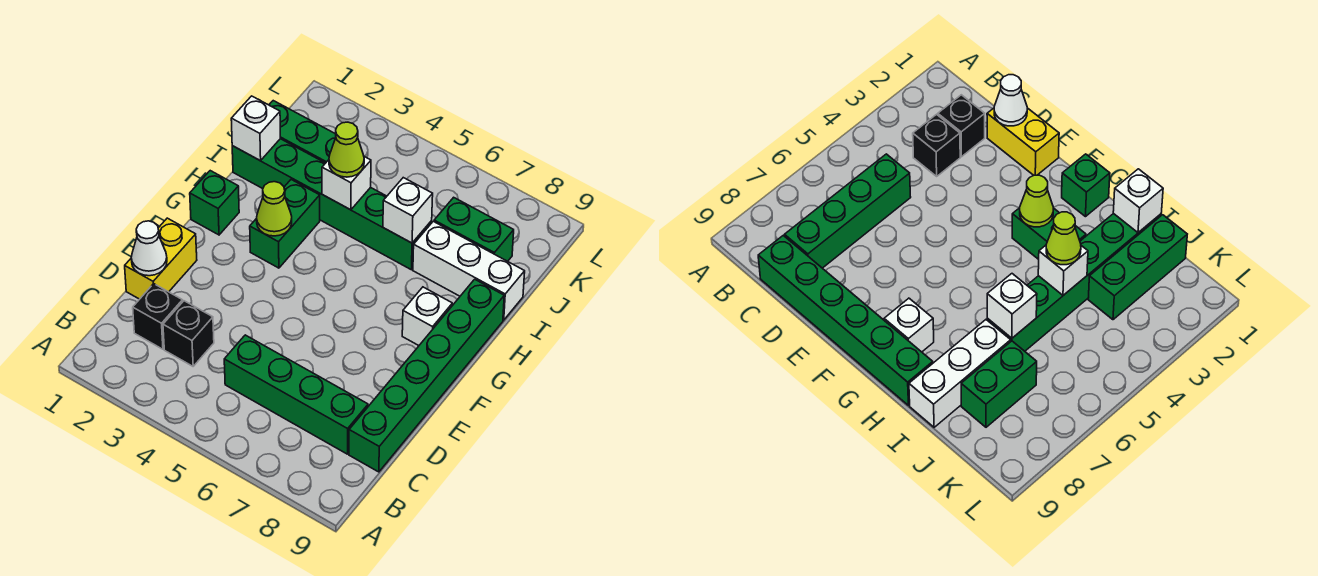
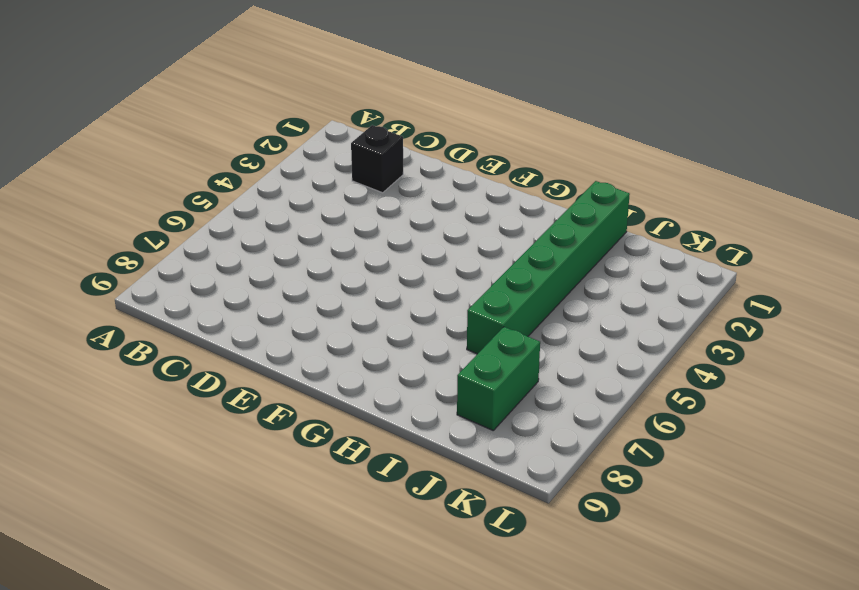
none -> black 1x1 brick [163,301,214,366]
none -> green 1x4 brick [224,335,368,454]
none -> green 1x6 brick [349,279,504,472]

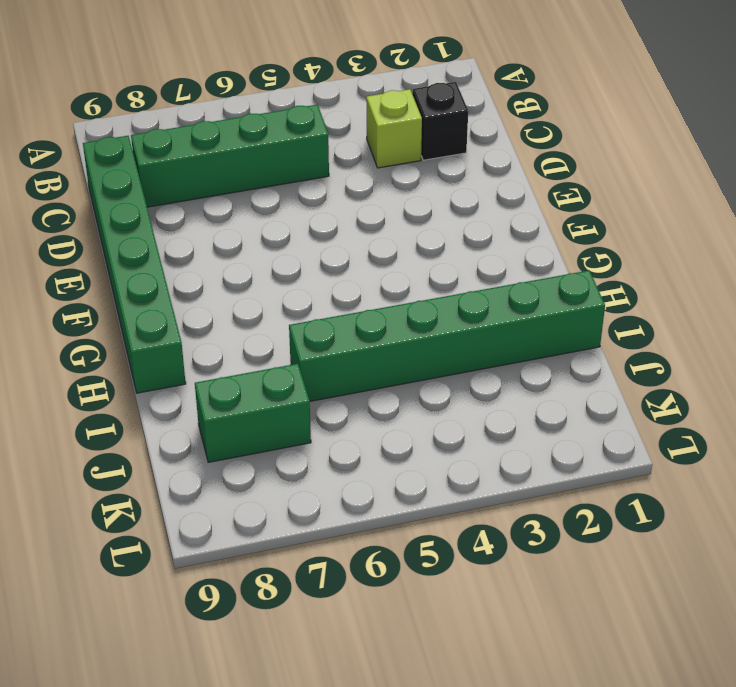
lime 1x1 brick [366,89,422,168] -> black 1x1 brick [163,301,214,366]
none -> yellow 1x2 brick [125,218,197,299]
none -> green 1x1 brick [190,171,239,235]
none -> green 1x2 brick [250,180,320,268]

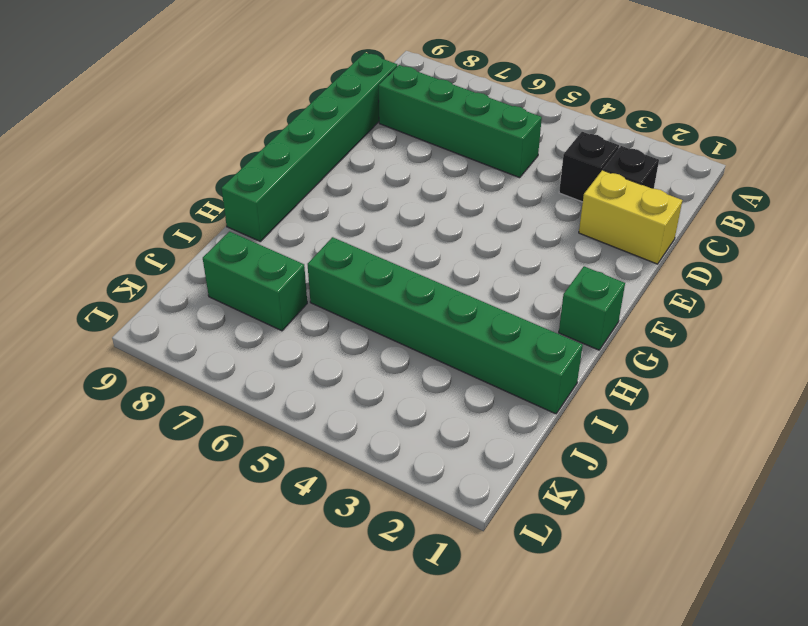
yellow 1x2 brick [579,170,682,264] -> yellow 1x2 brick turned to [125,218,197,299]
none -> green 1x2 brick [250,180,320,268]
none -> white 1x1 brick [402,287,452,346]
none -> white 1x3 brick [413,221,525,320]

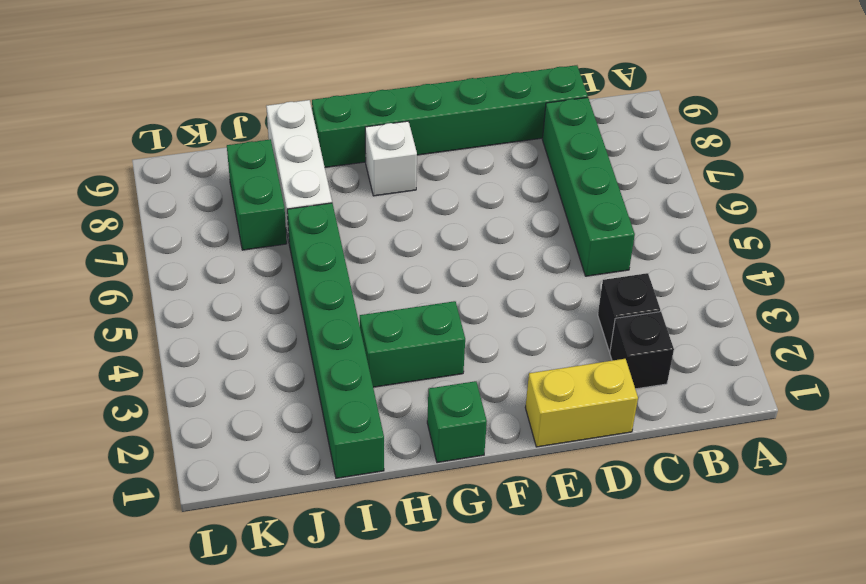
none -> green 1x3 brick [269,101,336,163]
none -> white 1x1 cone [131,221,167,276]
none -> lime 1x1 cone [257,182,292,236]

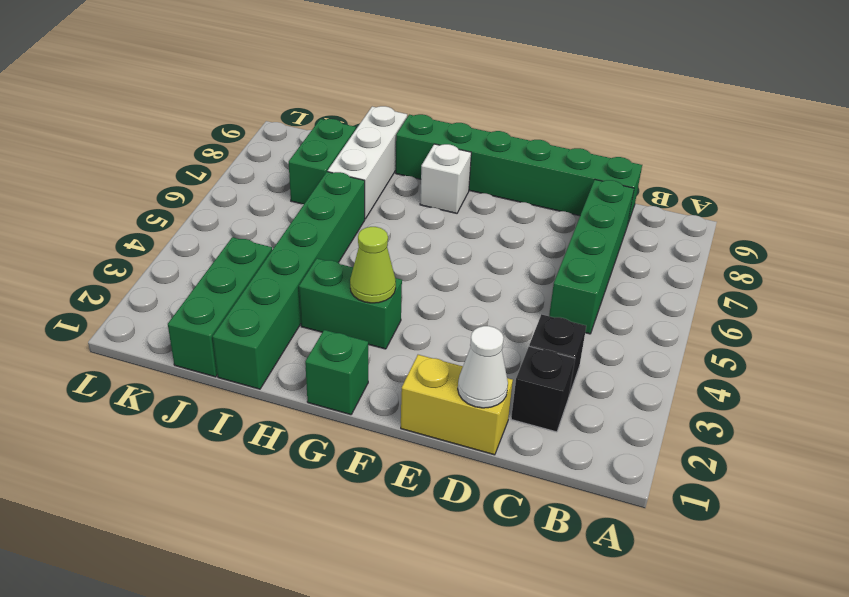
none -> white 1x1 brick [231,96,280,161]
none -> white 1x1 brick [322,157,371,210]
none -> white 1x1 brick [383,178,433,243]

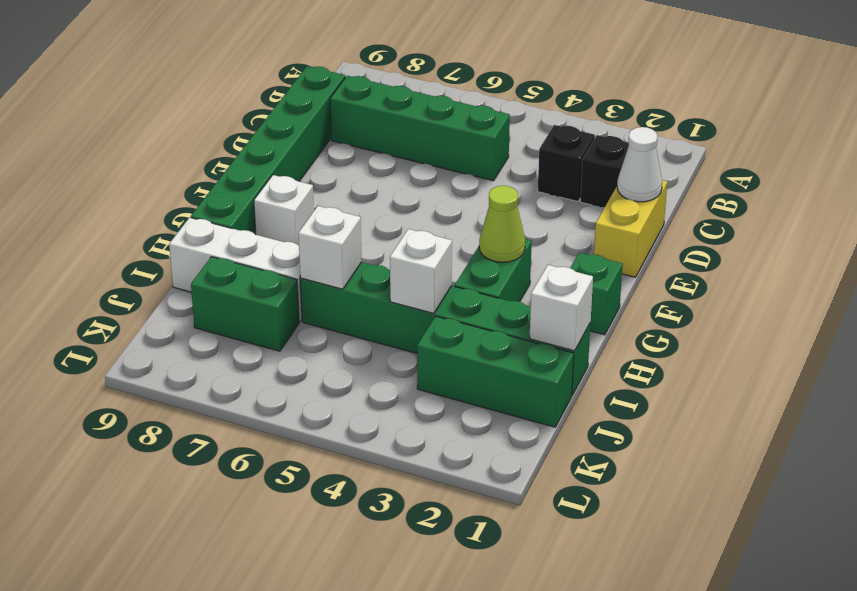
none -> lime 1x1 cone [329,122,364,177]

